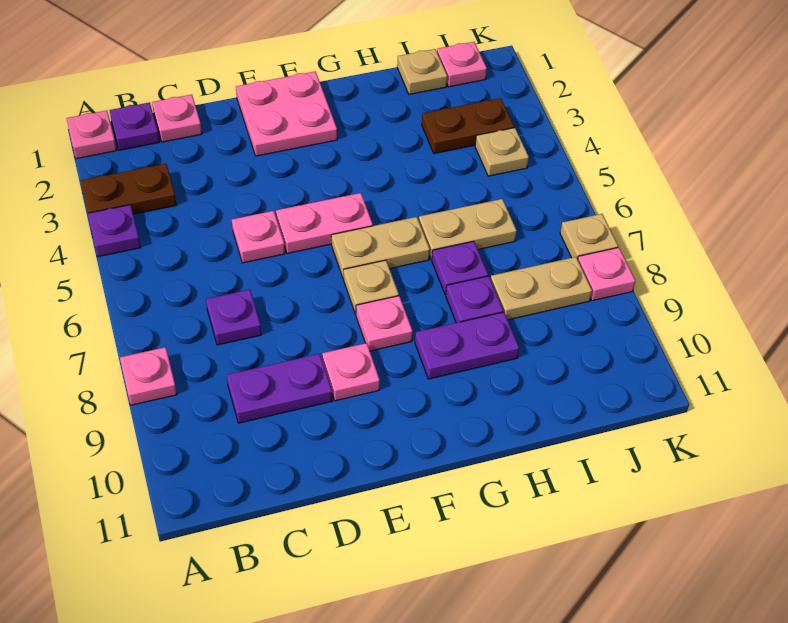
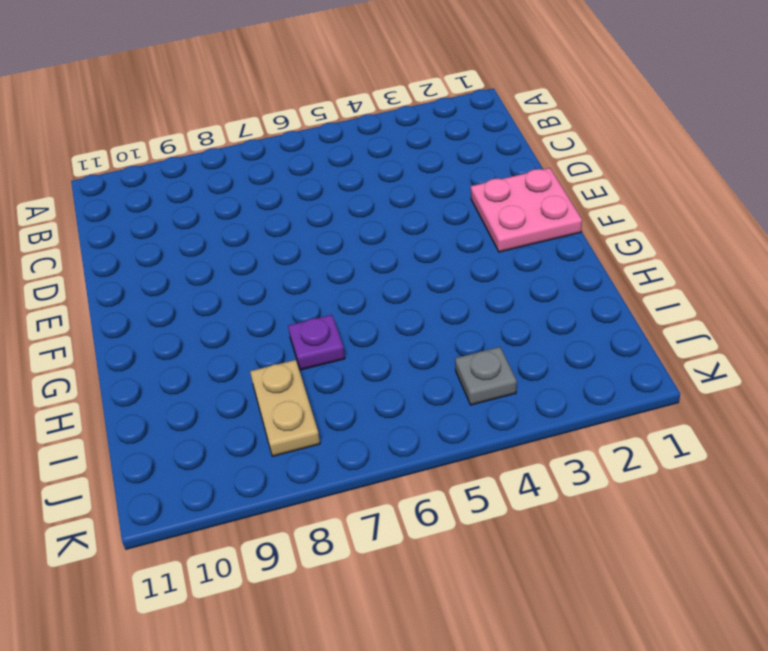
grey 1x1 plate [455,347,517,405] -> tan 1x1 plate [475,128,529,176]
none -> pink 1x1 plate [66,111,117,159]
none -> brown 1x2 plate [81,164,176,214]
none -> purple 1x1 plate [88,205,141,257]

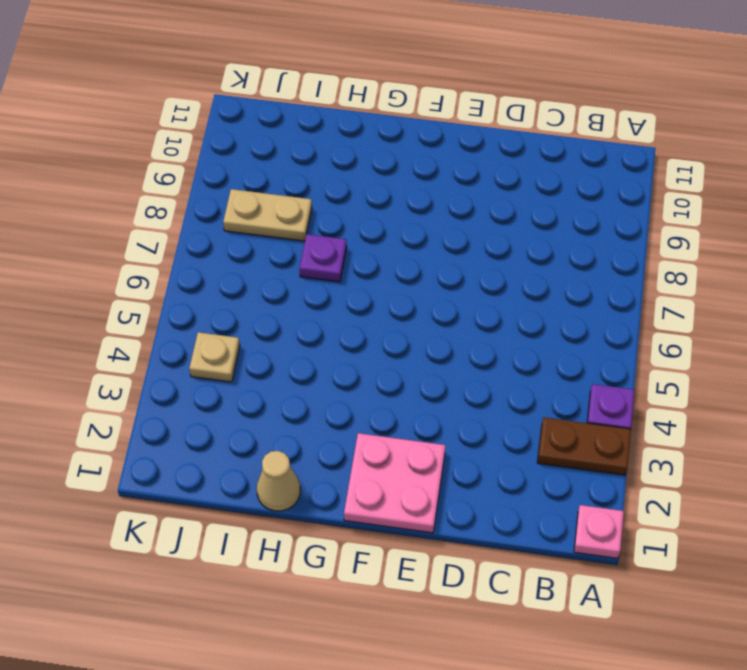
tan 1x1 cone [257,451,300,511] -> none
none -> pink 1x1 plate [120,347,177,405]
none -> purple 1x1 plate [110,102,159,150]
none -> pink 1x1 plate [152,95,202,142]

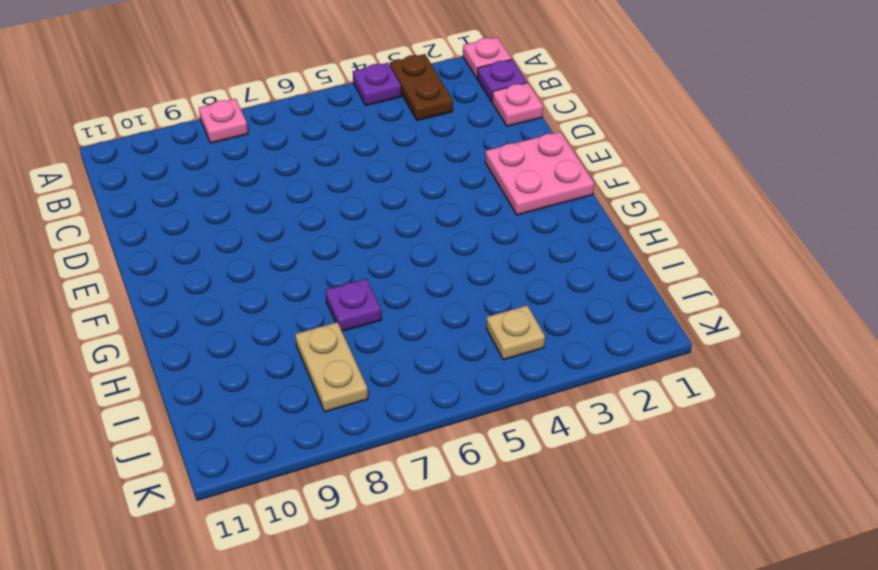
none -> purple 1x1 plate [206,290,261,345]
none -> purple 1x2 plate [227,354,332,423]
none -> pink 1x1 plate [232,211,285,263]

